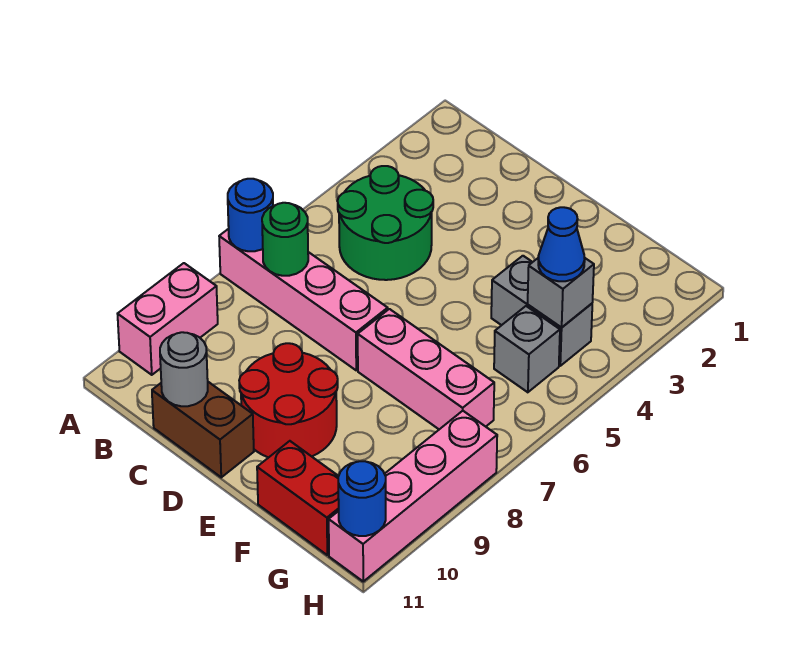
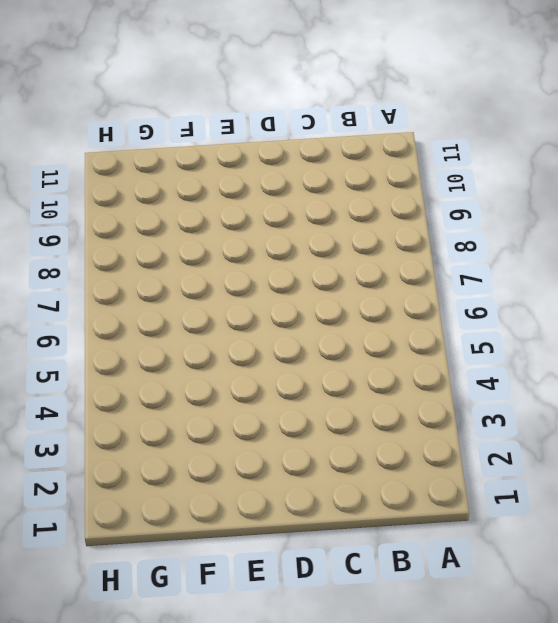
none -> pink 1x4 brick [219,229,388,370]
none -> pink 1x2 brick [118,263,218,375]
none -> green 2x2 round brick [338,166,433,280]

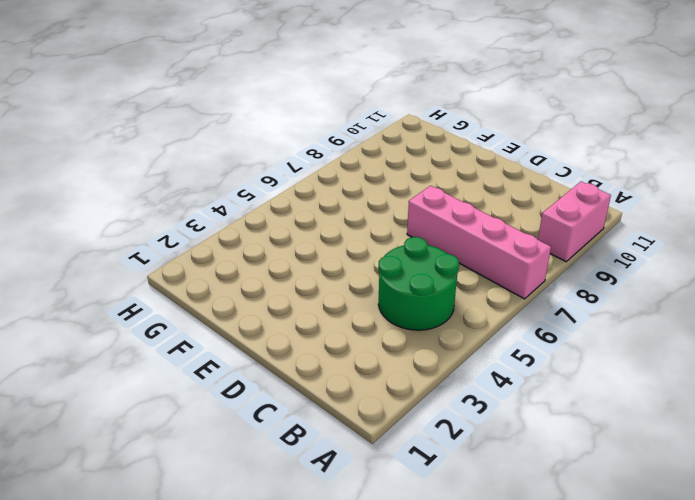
none -> brown 1x2 brick [152,382,254,477]
none -> red 2x2 round brick [239,343,338,458]
none -> pink 1x3 brick [358,309,494,429]

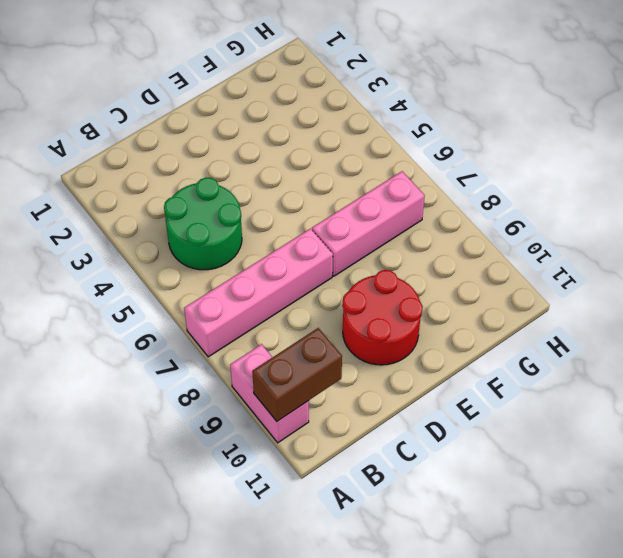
brown 1x2 brick [252,328,342,421] -> brown 1x2 brick moved to [152,382,254,477]
none -> grey 1x2 brick [491,256,592,366]
none -> red 1x2 brick [257,441,339,555]
none -> grey 1x1 brick [494,306,560,392]

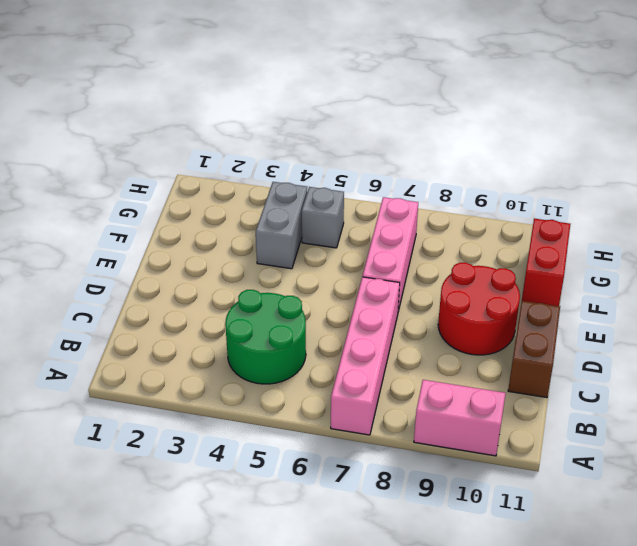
none -> pink 1x4 brick [329,411,497,581]
none -> blue 1x1 round brick [228,179,273,251]
none -> green 1x1 round brick [262,203,308,276]

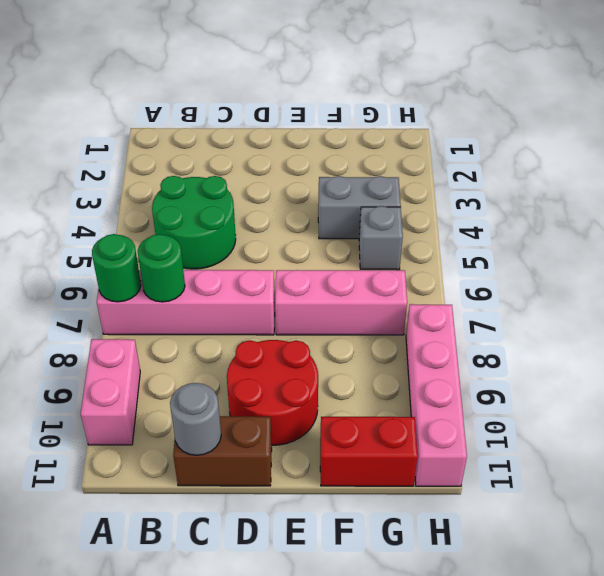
green 1x1 round brick [92,234,141,302] -> blue 1x1 round brick [228,179,273,251]
none -> grey 1x1 brick [528,258,594,328]
none -> blue 1x1 round brick [338,461,386,536]
none -> blue 1x1 cone [538,207,585,281]

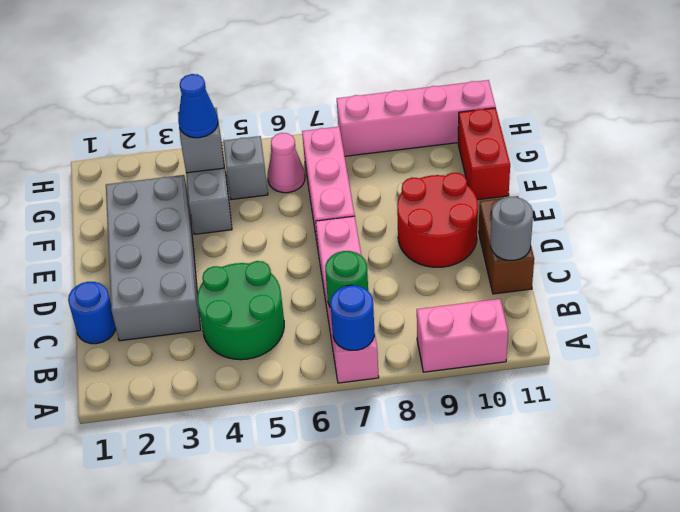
blue 1x1 round brick [68,282,116,344] -> blue 1x1 round brick moved to [338,461,386,536]
grey 2x4 brick [106,175,201,341] -> none
pink 1x1 cone [268,133,305,193] -> none

